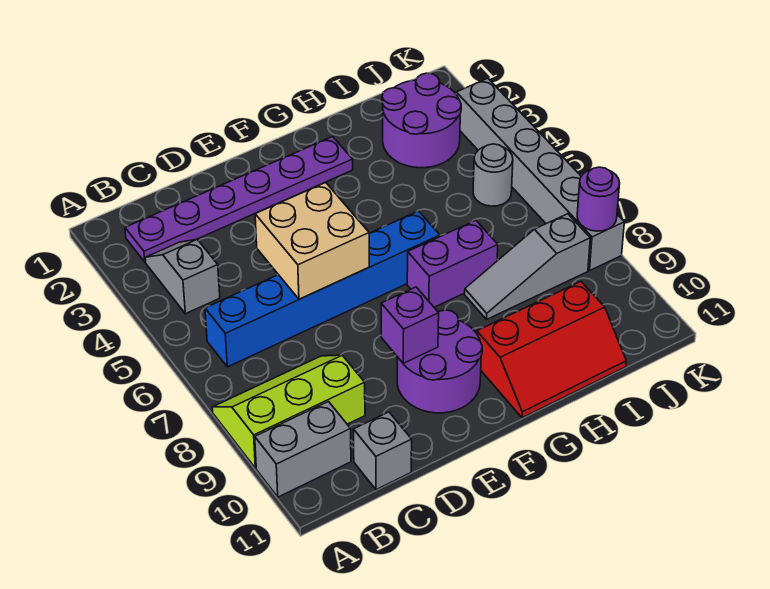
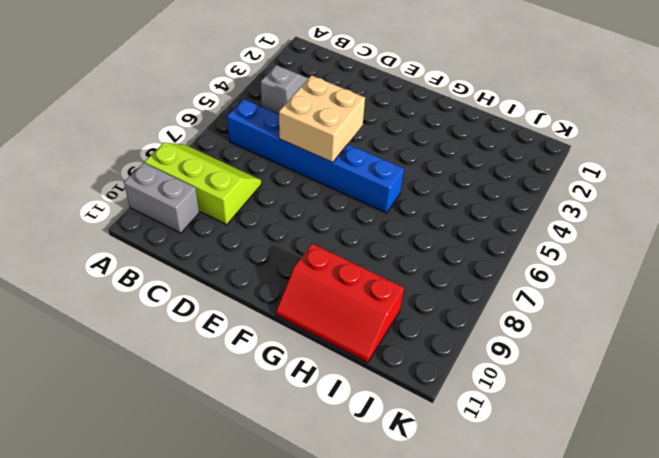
none -> purple 1x6 plate [125,137,353,262]
none -> grey 1x1 brick [353,412,412,490]
none -> purple 2x2 round brick [397,310,482,413]

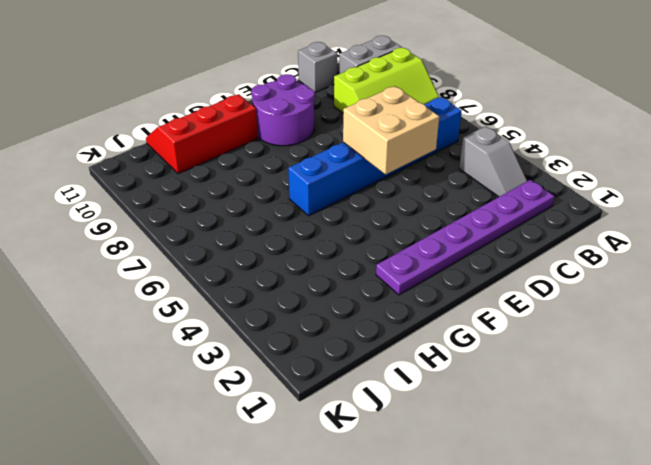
none -> purple 1x2 brick [407,220,498,307]
none -> grey 1x3 slope [465,214,590,319]
none -> purple 2x2 round brick [382,73,461,168]

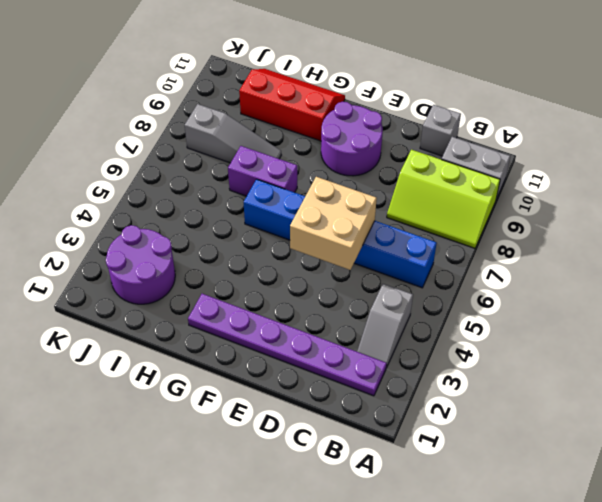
none -> grey 1x1 round brick [473,144,513,206]
none -> grey 1x6 brick [456,78,624,270]
none -> purple 1x1 brick [381,287,439,363]

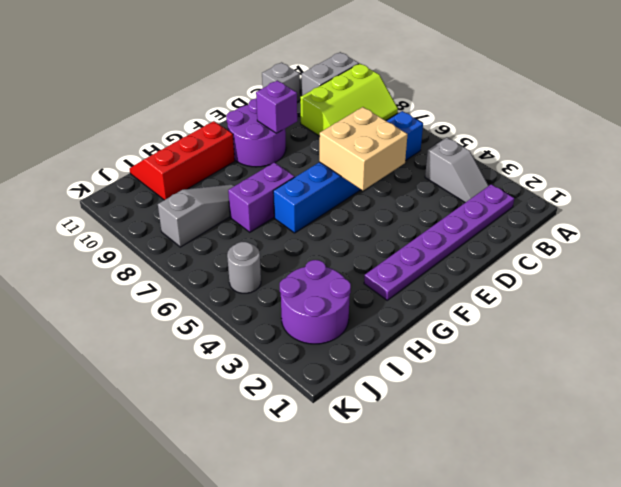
none -> grey 1x6 brick [456,78,624,270]
none -> purple 1x1 round brick [577,167,620,231]

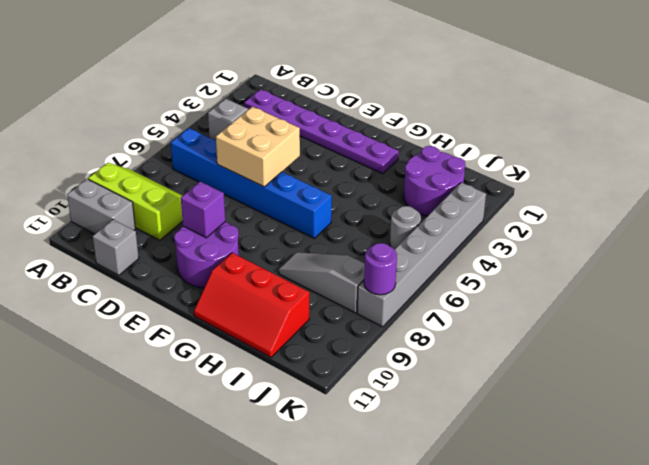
none -> purple 1x2 brick [407,220,498,307]

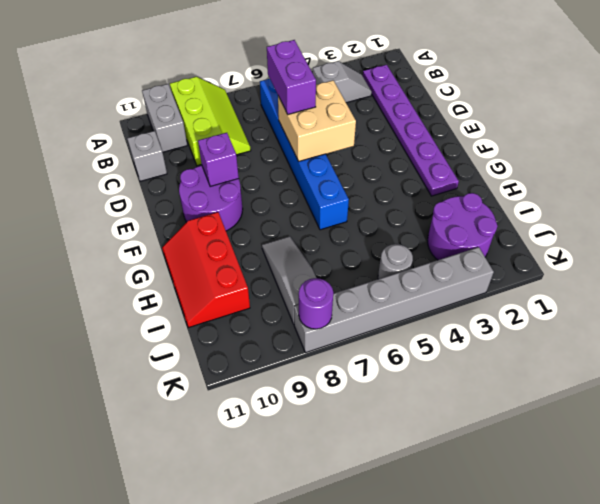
purple 1x2 brick [267,40,316,114] -> purple 1x2 brick moved to [407,220,498,307]

